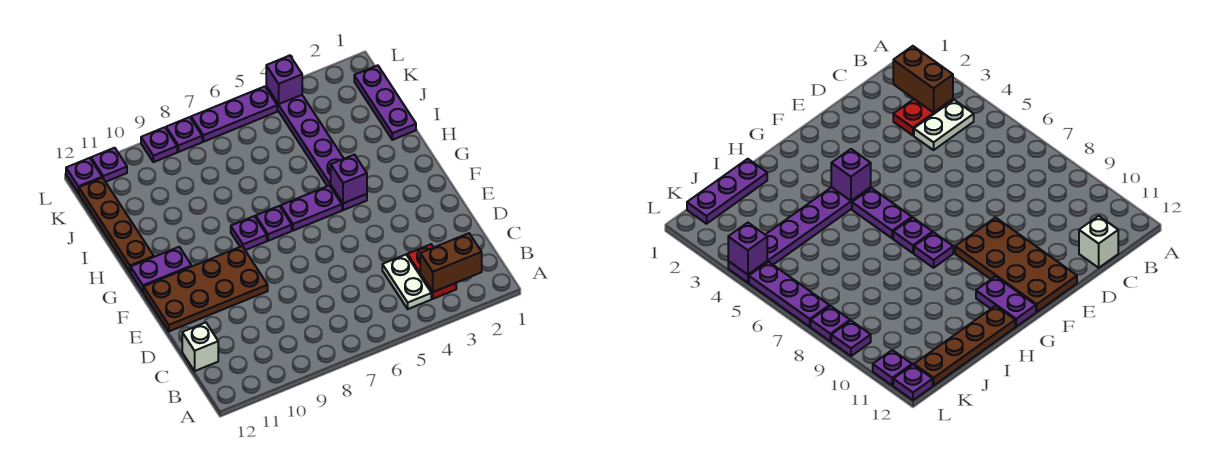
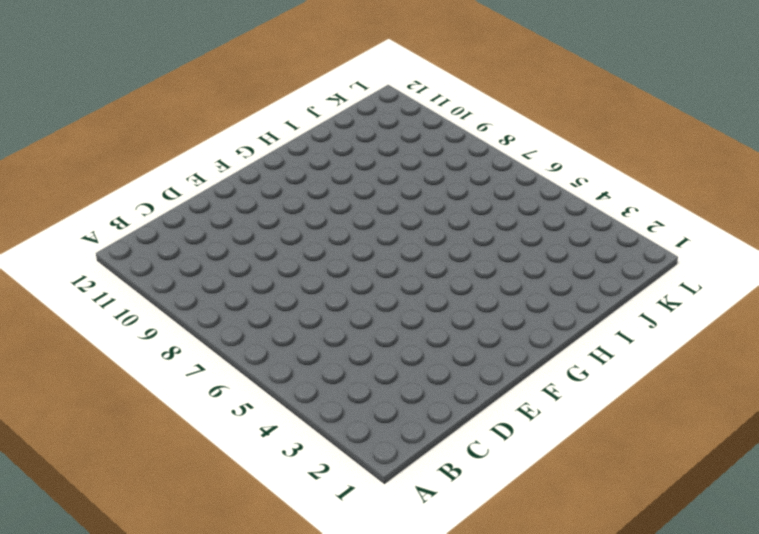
none -> red 1x2 plate [407,244,456,299]
none -> white 1x2 plate [382,255,431,309]
none -> white 1x1 brick [182,323,218,371]

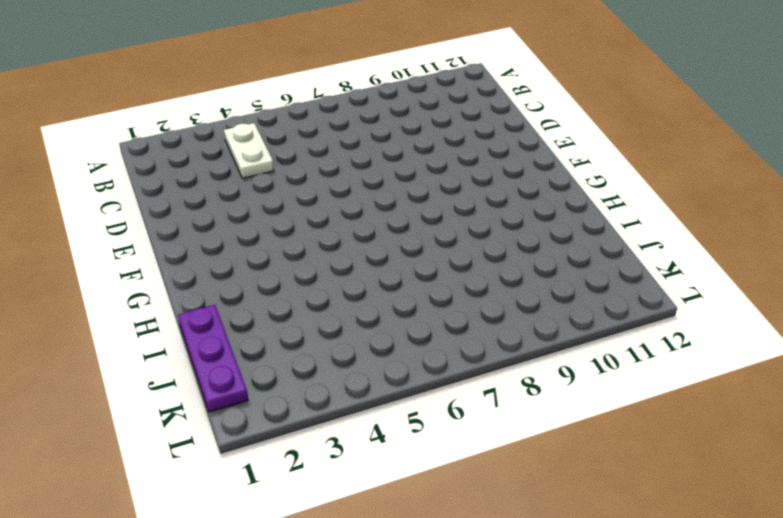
none -> red 1x2 plate [407,244,456,299]
none -> white 1x1 brick [182,323,218,371]
none -> brown 2x4 plate [143,246,268,331]

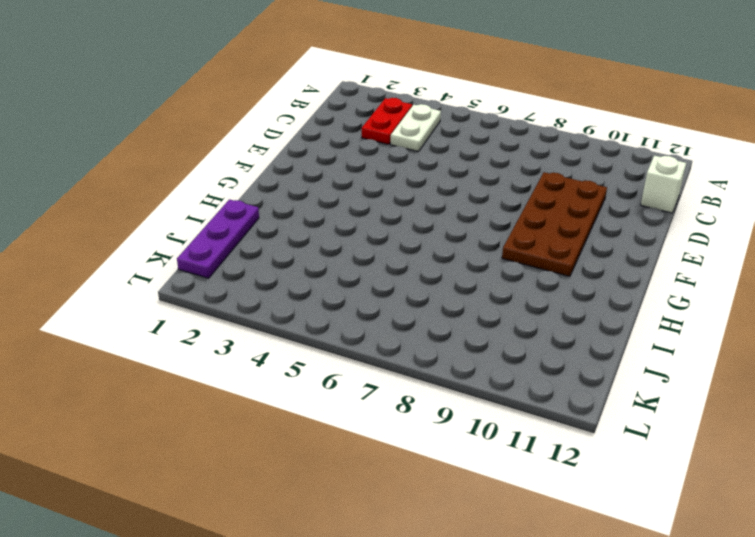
brown 2x4 plate [502,172,607,276] -> brown 2x4 plate turned to [143,246,268,331]
none -> purple 1x6 plate [266,86,367,210]
none -> purple 1x2 plate [281,185,342,231]
none -> purple 1x1 plate [256,206,292,241]

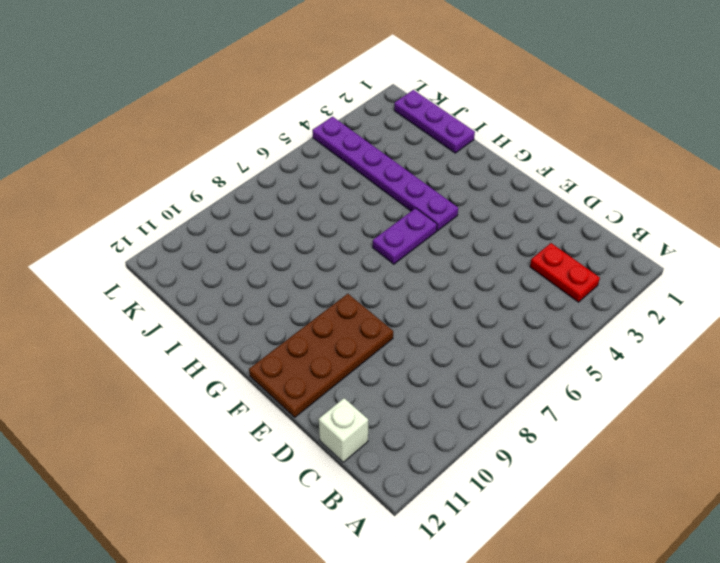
none -> white 1x2 plate [382,255,431,309]
none -> purple 1x1 plate [256,206,292,241]
none -> purple 1x1 plate [231,216,267,250]

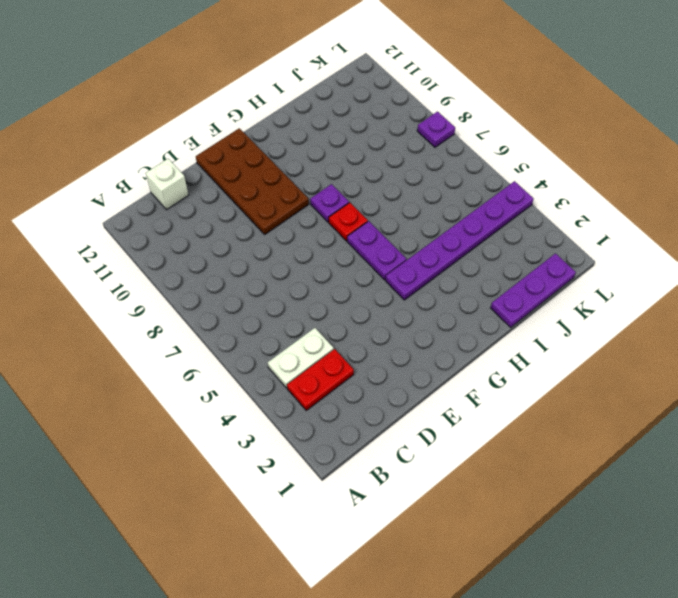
red 1x1 plate [329,203,368,241] -> purple 1x1 plate [256,206,292,241]
none -> purple 1x2 plate [131,247,192,292]
none -> brown 1x4 plate [79,178,154,272]
none -> purple 1x3 plate [191,86,277,142]

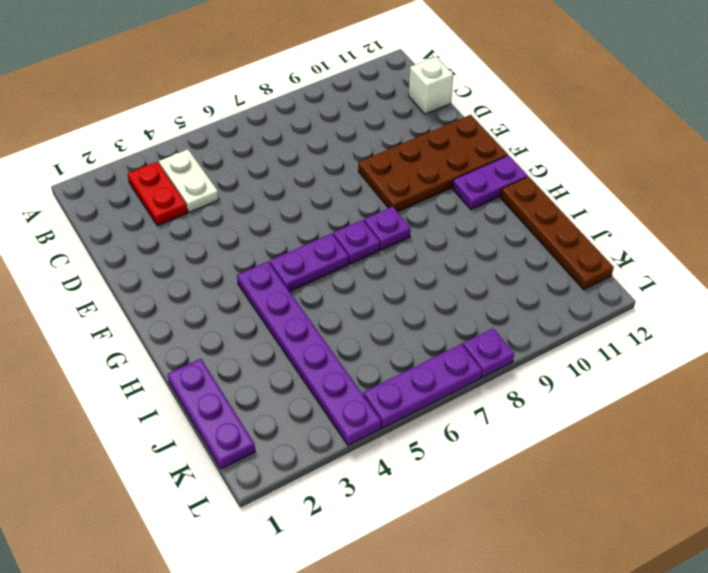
none -> purple 1x1 plate [141,127,177,162]
none -> purple 1x1 plate [91,148,127,182]
none -> purple 1x1 plate [66,158,102,193]

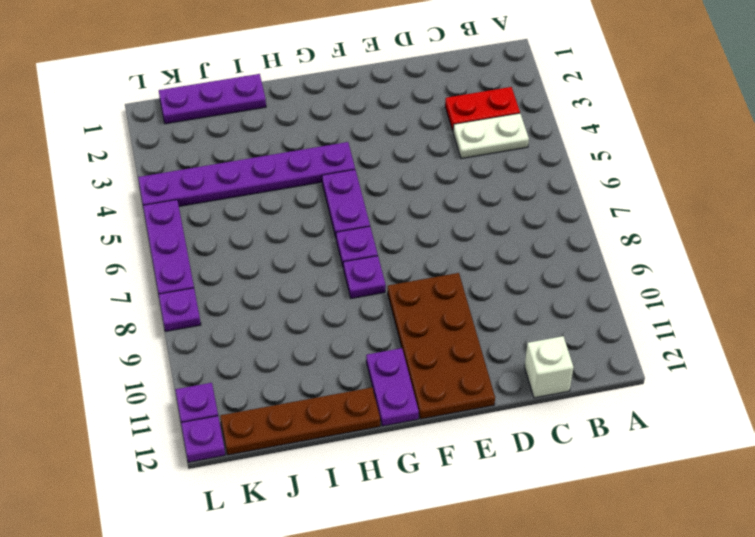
none -> purple 1x1 plate [141,127,177,162]
none -> brown 1x2 brick [420,233,482,292]
none -> purple 1x1 brick [331,155,367,203]

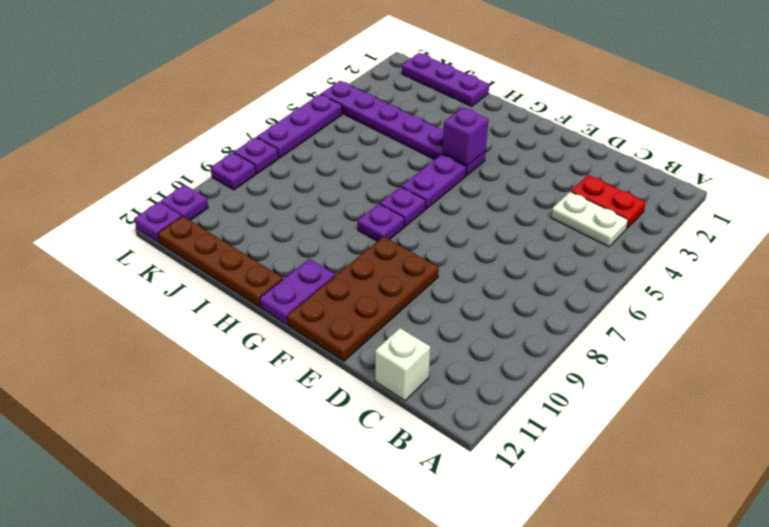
none -> brown 1x2 brick [420,233,482,292]
none -> purple 1x1 brick [266,56,302,104]

